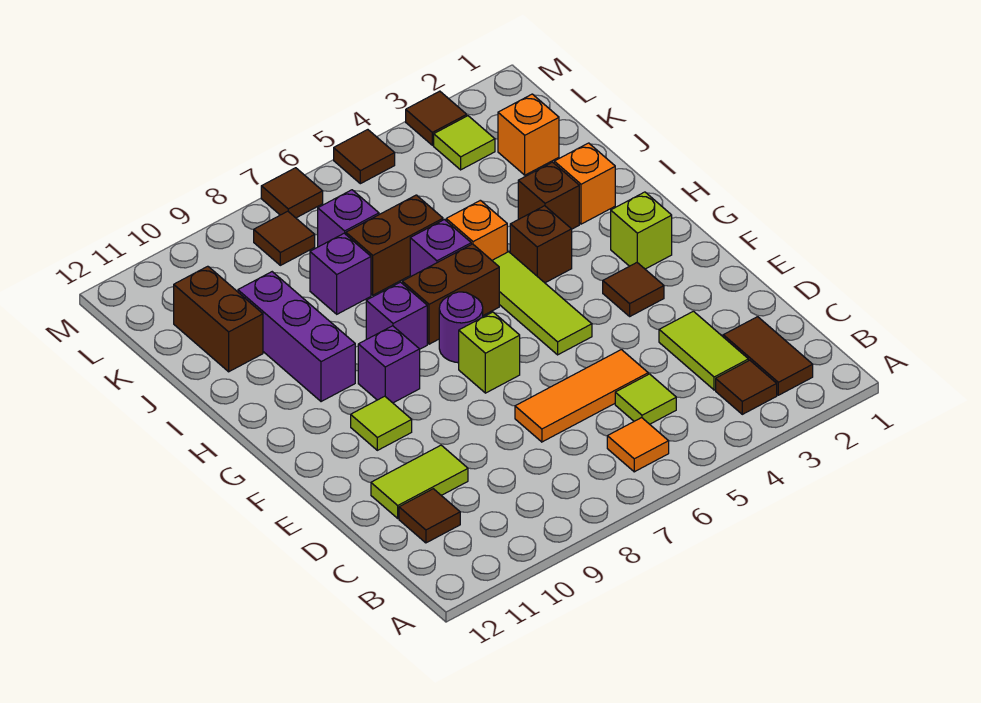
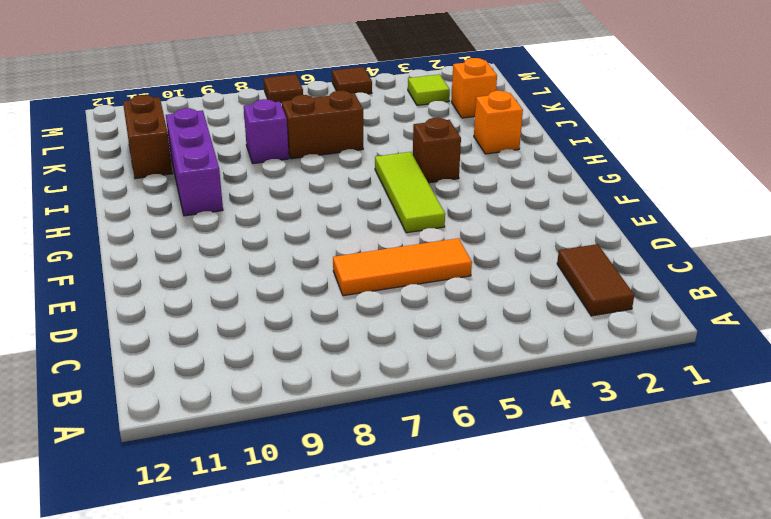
none -> brown 1x1 tile [716,360,777,414]
none -> orange 1x1 tile [607,418,669,472]
none -> lime 1x2 tile [659,311,748,390]
none -> lime 1x1 tile [615,374,676,424]

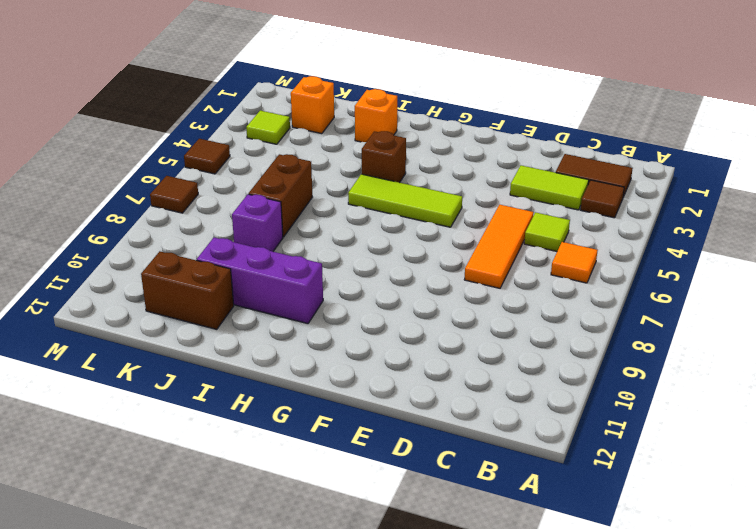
none -> brown 1x1 tile [399,489,460,543]
none -> lime 1x2 tile [371,445,468,518]
none -> brown 1x1 tile [603,263,664,316]
none -> lime 1x1 brick [459,312,520,393]

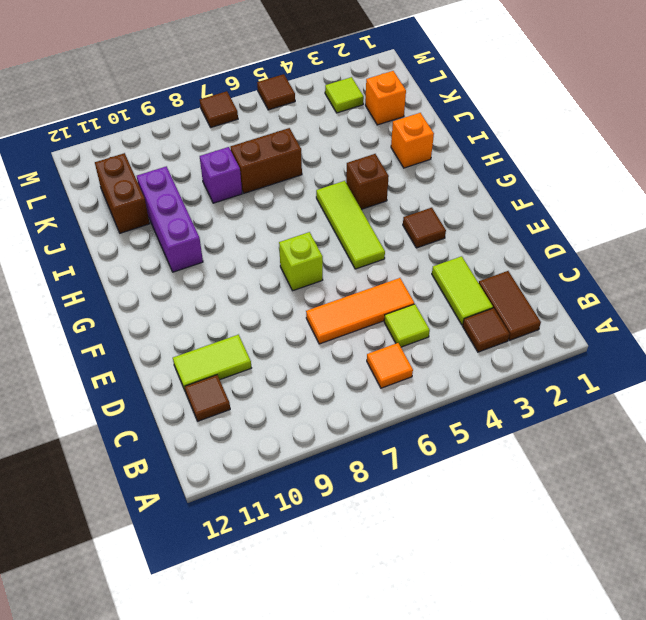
none -> lime 1x1 tile [351,396,412,450]
none -> lime 1x1 brick [611,192,672,269]
none -> purple 1x1 round brick [439,292,483,363]
none -> purple 1x1 brick [358,326,420,403]

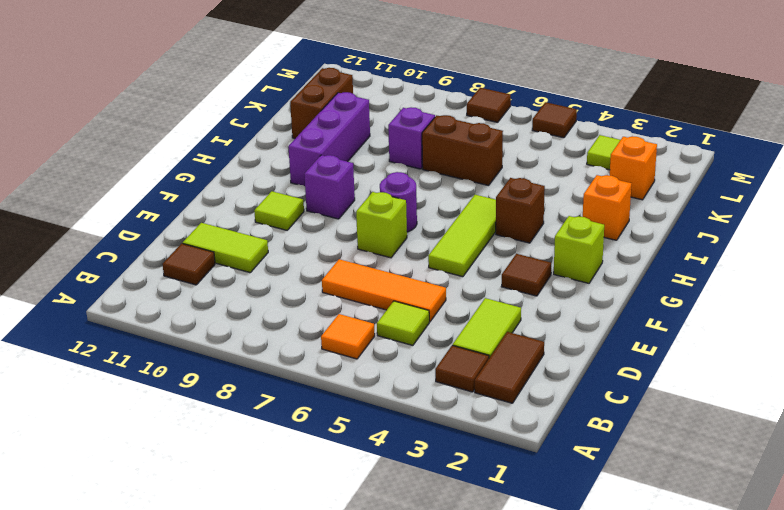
none -> brown 1x2 brick [402,244,499,344]
none -> purple 1x1 brick [366,282,427,349]
none -> brown 1x1 brick [518,162,579,229]
none -> orange 1x1 brick [446,200,507,260]

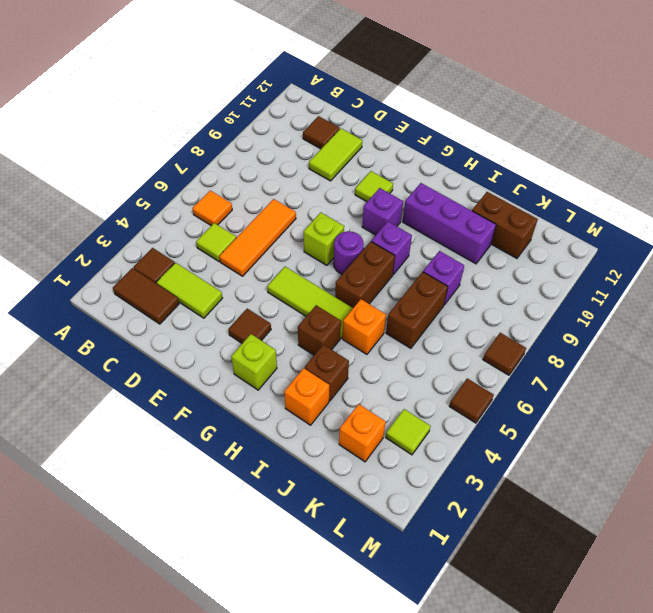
none -> purple 1x1 brick [410,220,471,277]
none -> purple 1x1 brick [318,190,379,247]
none -> brown 1x1 tile [254,211,315,265]
none -> brown 1x1 tile [406,91,467,145]

